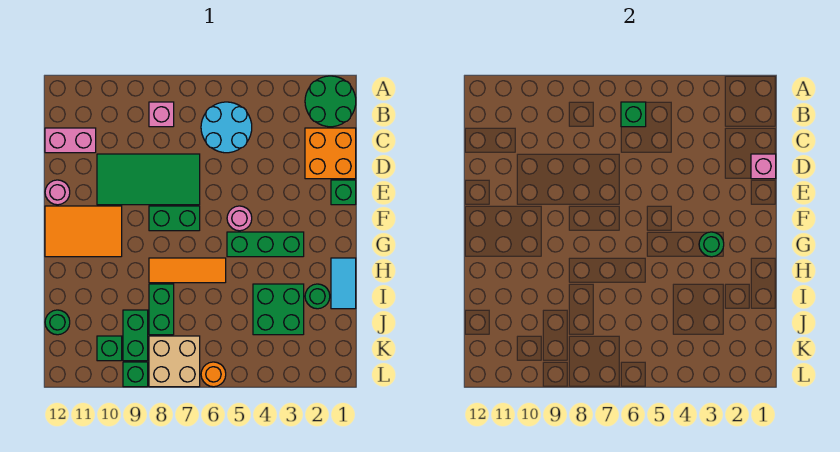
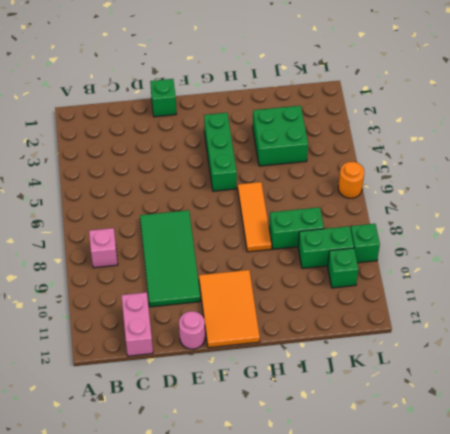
none -> green 2x2 round brick [305,76,356,127]
none -> cyan 2x2 round brick [201,102,252,153]
none -> orange 2x2 brick [305,128,356,179]

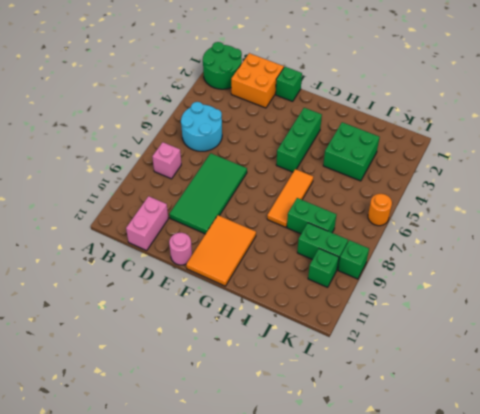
none -> pink 1x1 round brick [227,206,252,231]
none -> green 1x2 brick [149,206,200,231]
none -> cyan 1x2 tile [331,258,356,309]

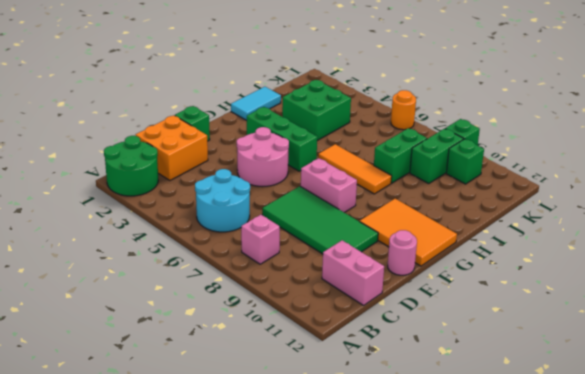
pink 2x2 round brick [237,127,289,187] -> pink 1x1 round brick [227,206,252,231]
pink 1x2 brick [301,158,357,213] -> green 1x2 brick [149,206,200,231]
none -> green 1x1 round brick [305,284,330,309]
none -> green 1x1 round brick [45,310,70,335]
none -> tan 2x2 brick [149,336,200,387]

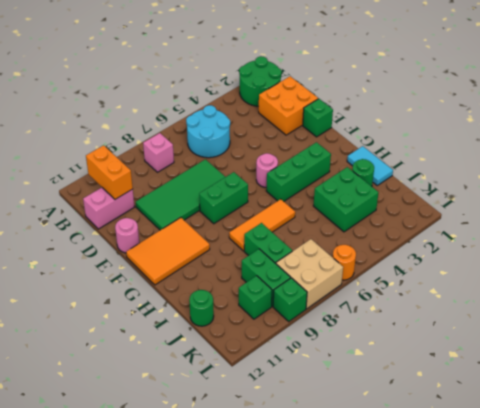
orange 1x2 brick [86,145,133,199] -> none
none -> green 1x1 brick [621,102,646,127]
none -> pink 1x1 brick [751,154,776,179]
none -> green 1x1 round brick [699,232,724,257]

